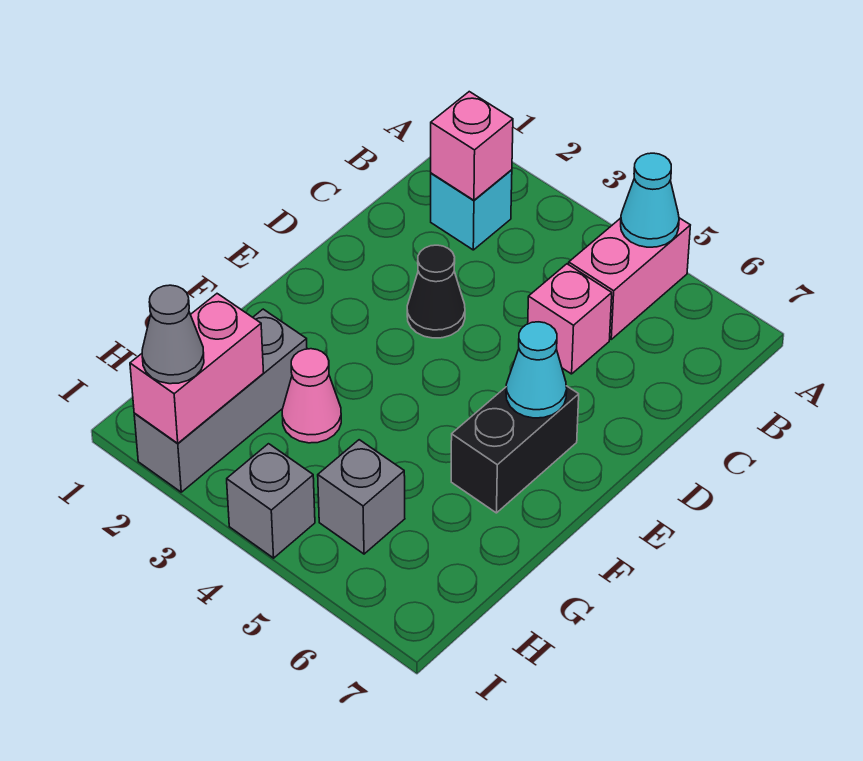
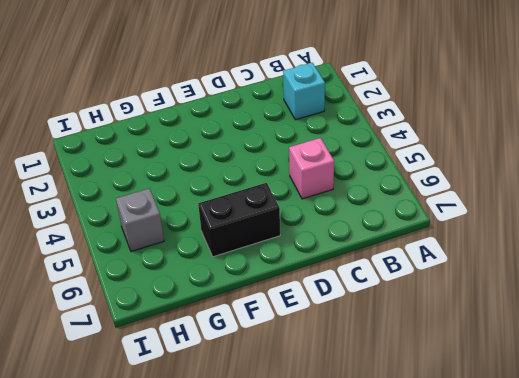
none -> pink 1x2 brick [569,218,690,339]
none -> black 1x1 cone [407,245,465,338]
none -> grey 1x3 brick [134,309,307,492]

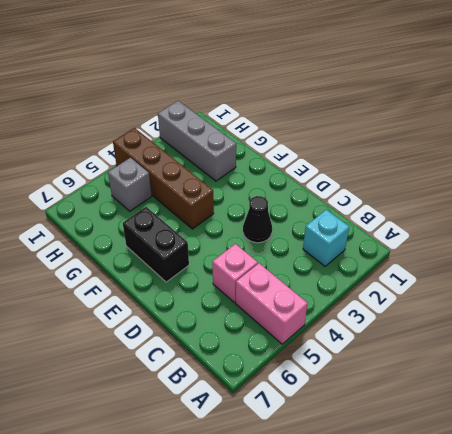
brown 1x4 brick [113,128,214,229] -> grey 1x1 brick [227,444,315,558]
none -> pink 1x1 cone [282,349,341,443]
none -> cyan 1x1 cone [621,153,679,247]
none -> pink 1x1 brick [431,92,513,200]

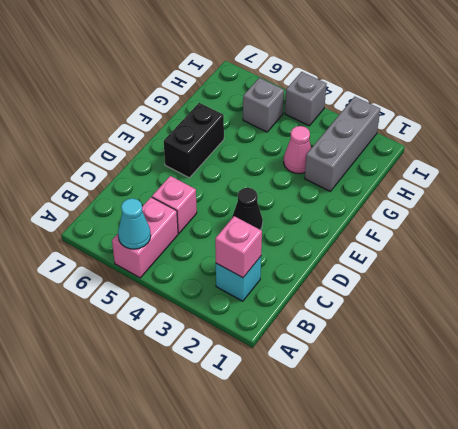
none -> cyan 1x1 cone [506,322,567,418]
none -> pink 1x2 brick [130,294,264,443]
none -> grey 1x1 cone [142,285,204,384]

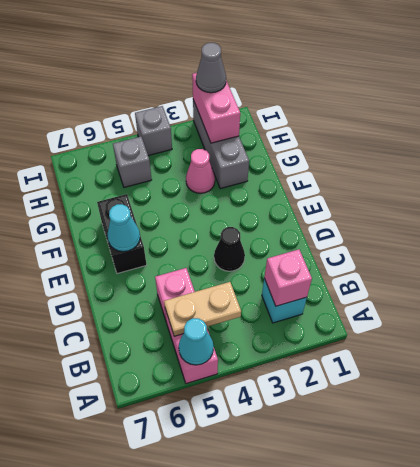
tan 1x2 plate [164,282,241,336] -> none

